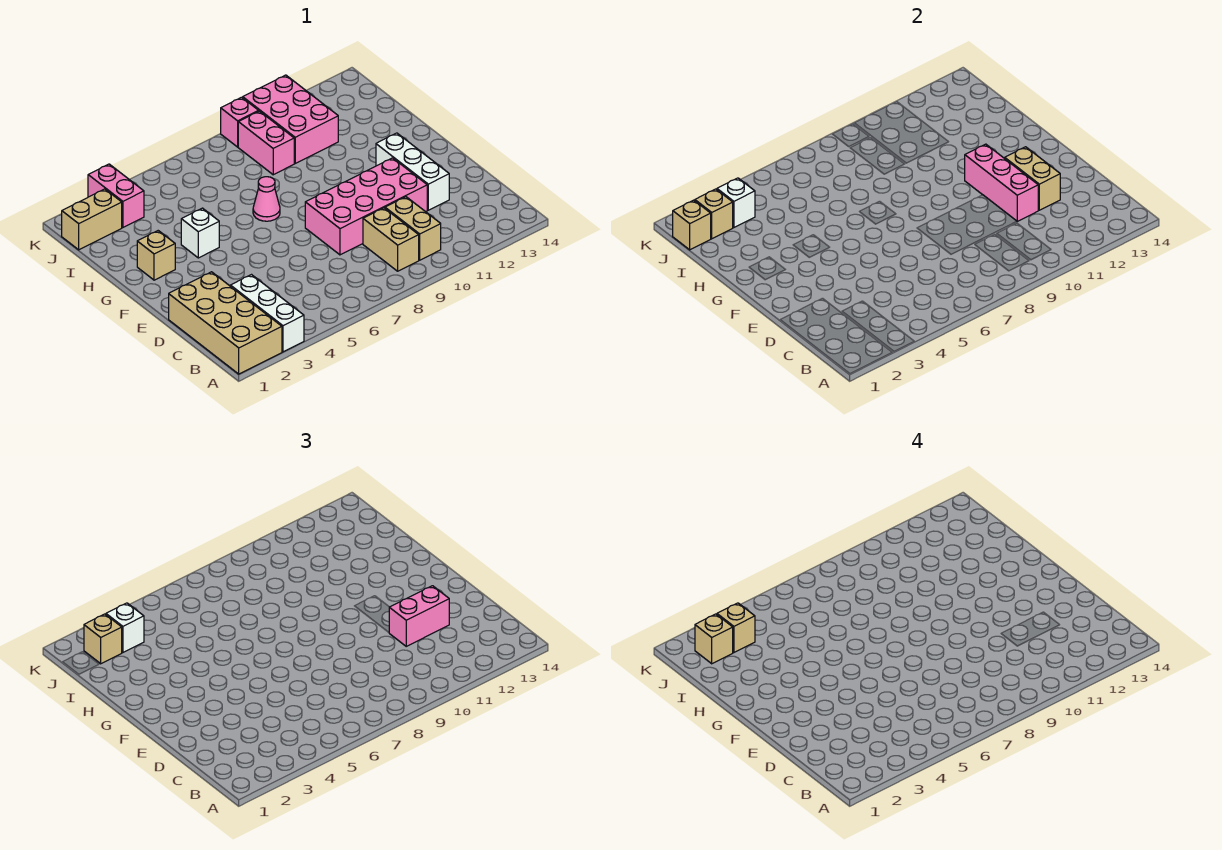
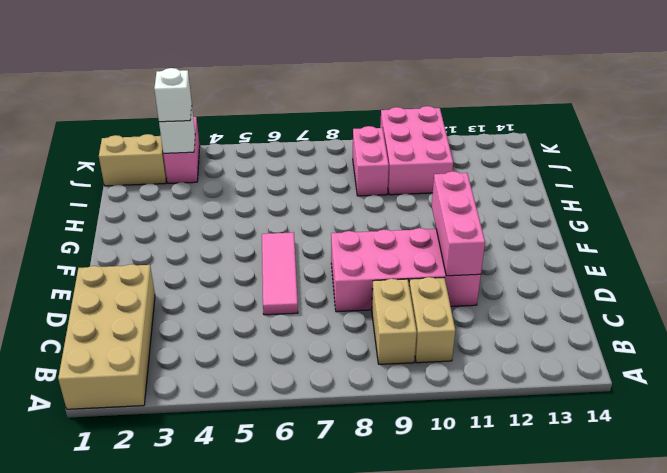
pink 1x3 tile [262,232,298,315] -> none
none -> white 1x3 brick [230,275,304,352]
none -> white 1x3 brick [376,133,449,210]
none -> tan 1x1 brick [137,231,175,280]

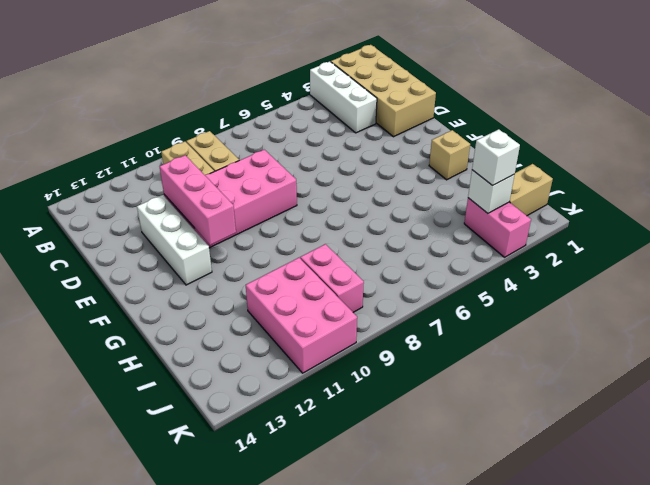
none -> white 1x1 brick [181,208,219,258]
none -> pink 1x1 cone [253,177,280,221]
none -> pink 1x1 brick [221,97,259,147]

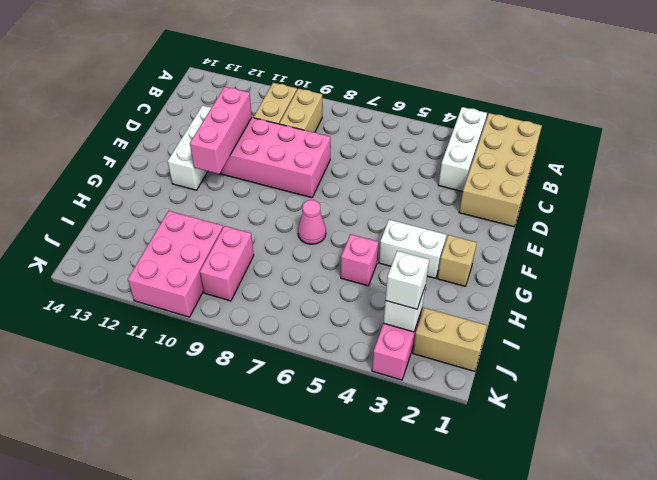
white 1x2 brick [379,220,446,278] -> white 1x1 brick [181,208,219,258]
pink 1x1 brick [341,234,378,286] -> pink 1x1 brick moved to [221,97,259,147]
none -> tan 1x2 brick [1005,147,1060,210]
none -> tan 1x1 brick [673,200,711,250]
none -> tan 1x1 brick [695,189,733,239]

